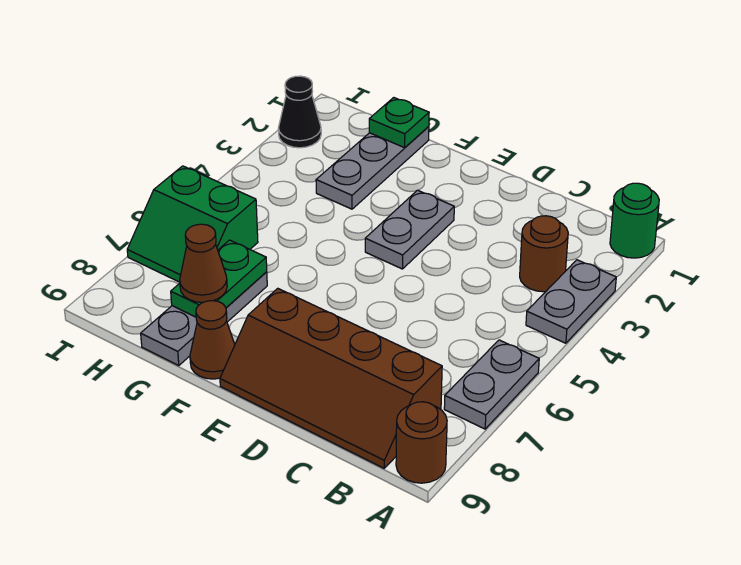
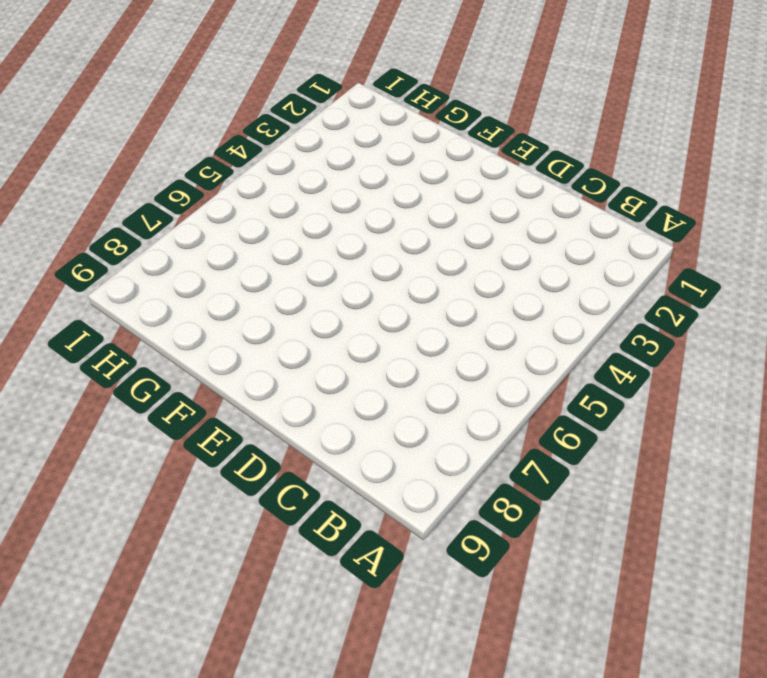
none -> green 1x1 round brick [610,183,659,258]
none -> grey 1x2 plate [526,260,616,343]
none -> grey 1x2 plate [444,340,539,429]

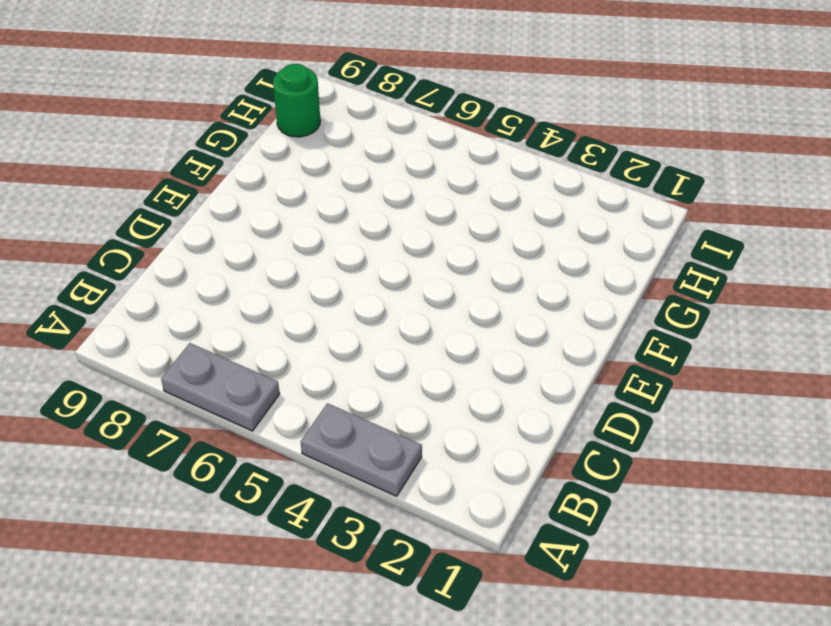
green 1x1 round brick [273,64,320,137] -> green 1x1 round brick moved to [610,183,659,258]
none -> brown 1x1 round brick [396,402,447,483]
none -> brown 1x1 round brick [520,216,568,292]
none -> brown 2x4 slope [220,288,442,468]

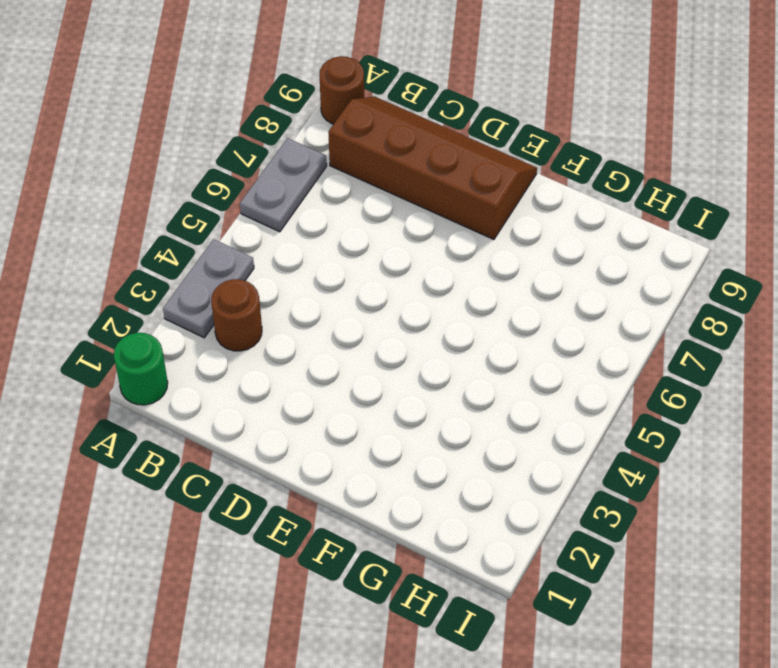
none -> grey 1x2 plate [365,190,454,269]
none -> brown 1x1 cone [190,301,235,379]
none -> grey 1x3 plate [316,127,429,209]

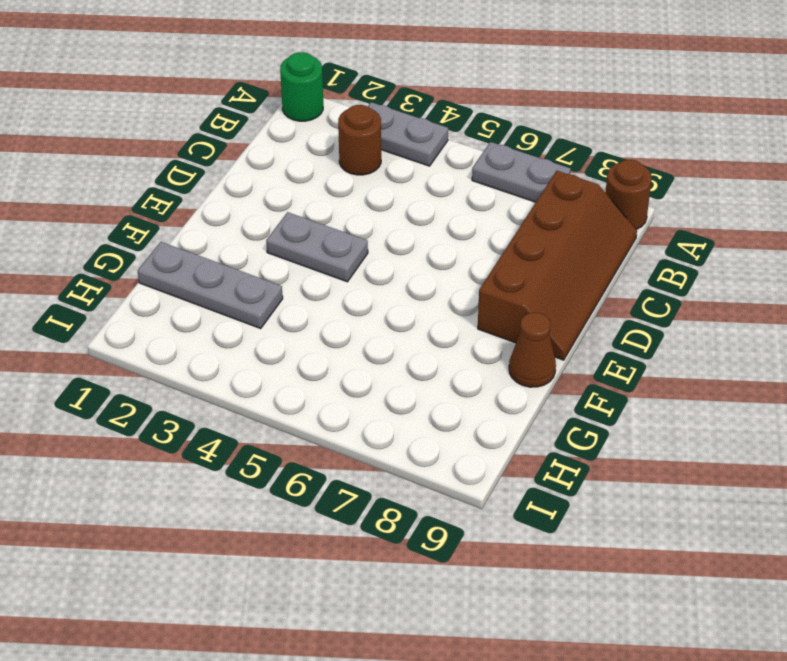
none -> grey 1x3 plate [141,272,267,366]
none -> green 2x2 slope [127,166,258,282]
none -> black 1x1 cone [278,76,321,148]

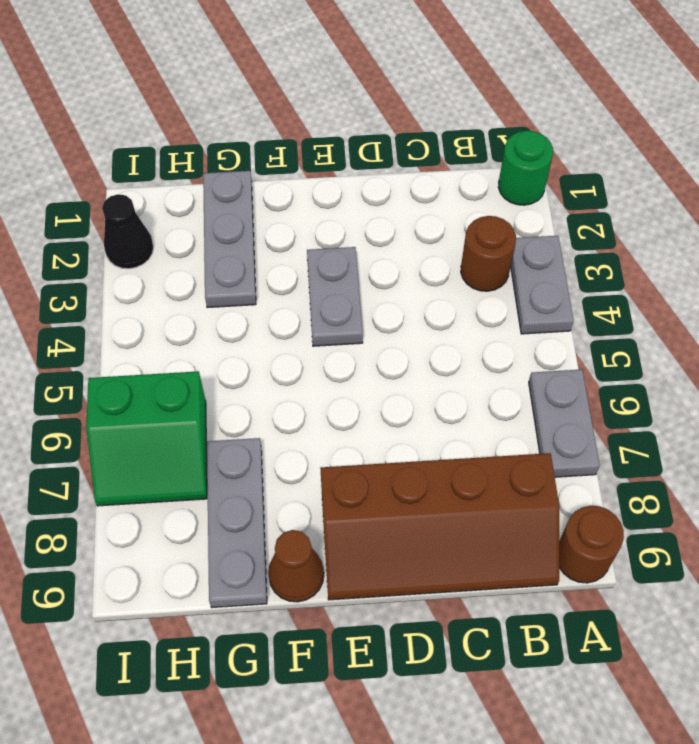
none -> green 1x1 plate [369,98,429,148]
none -> green 1x2 plate [171,240,267,317]
none -> brown 1x1 cone [180,224,227,302]

